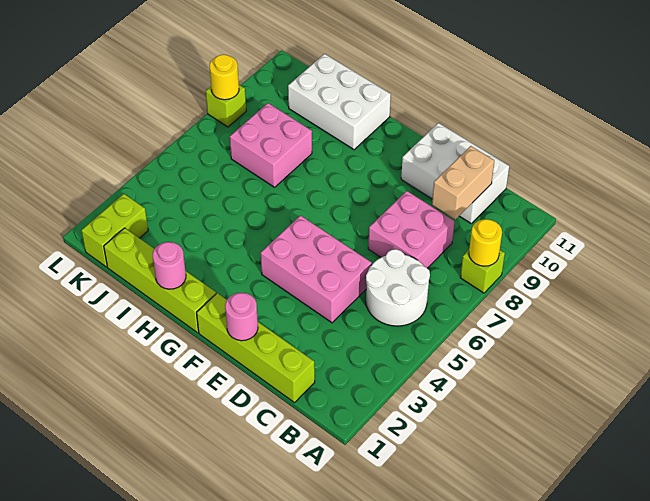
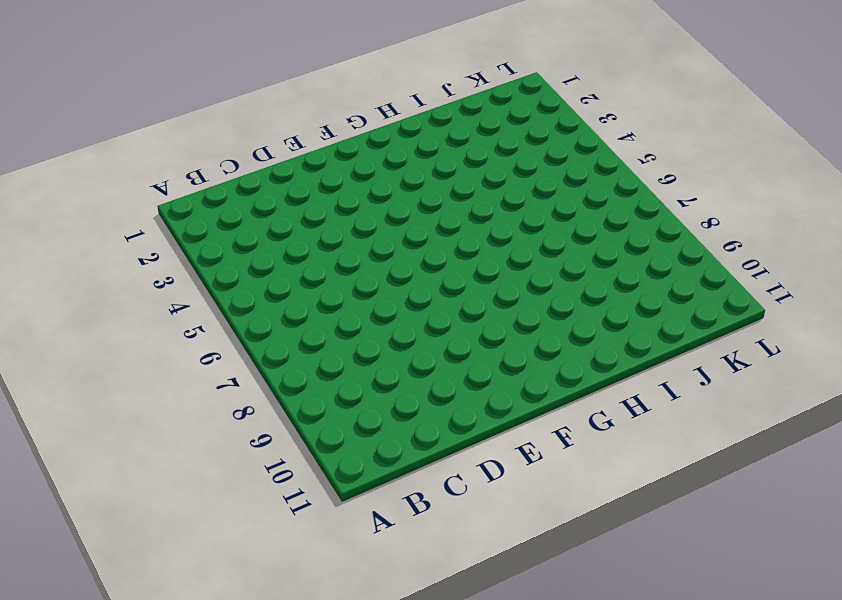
none -> lime 1x1 brick [460,250,505,293]
none -> white 2x2 round brick [366,249,430,326]
none -> lime 1x4 brick [197,293,315,403]

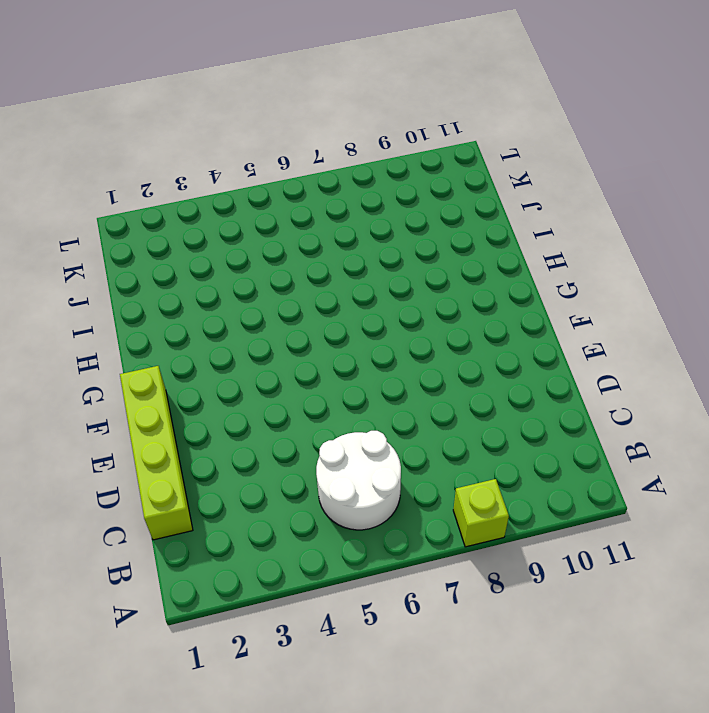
none -> pink 2x2 brick [368,191,454,268]
none -> white 2x3 brick [401,123,509,223]
none -> pink 2x3 brick [261,216,372,323]

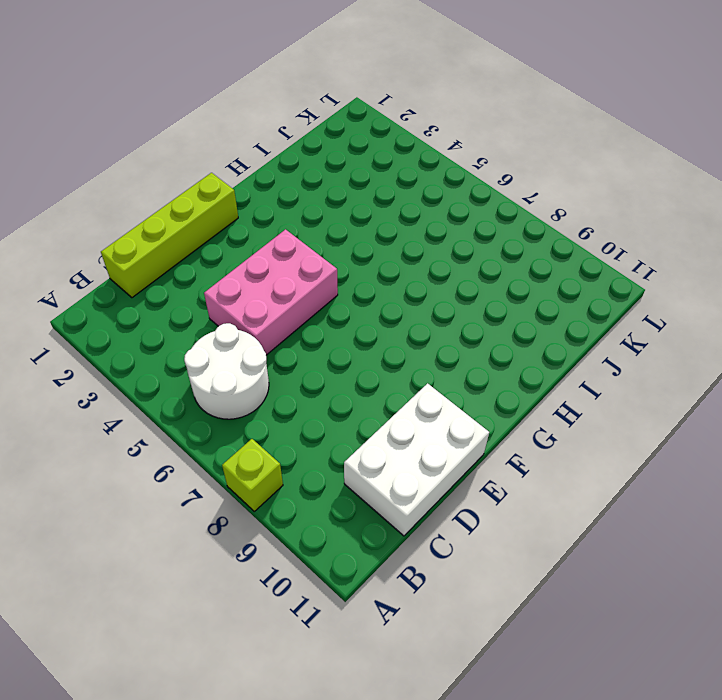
none -> pink 2x2 brick [368,191,454,268]
none -> lime 1x4 brick [104,228,216,333]
none -> white 2x3 brick [288,54,391,150]

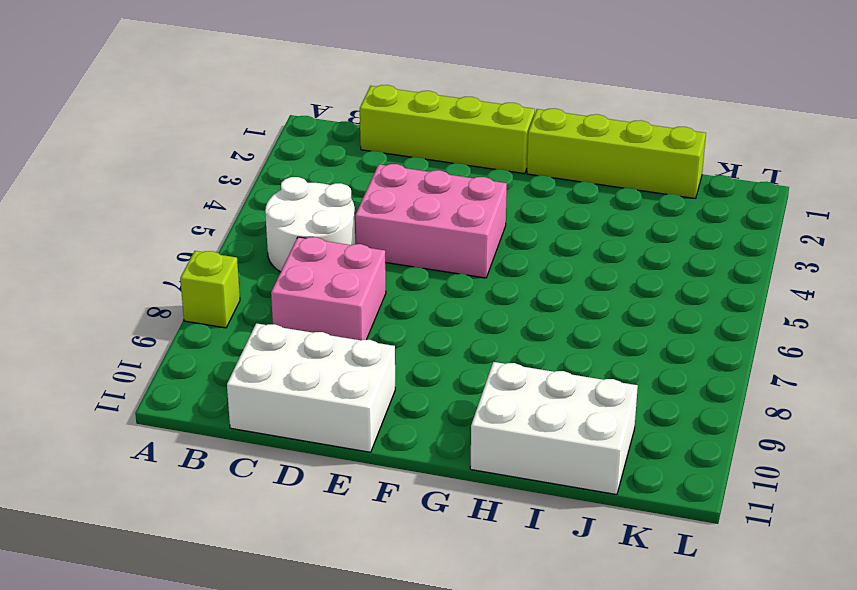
none -> pink 2x2 brick [230,103,312,187]
none -> lime 1x2 brick [81,194,148,267]
none -> lime 1x1 brick [206,85,246,127]

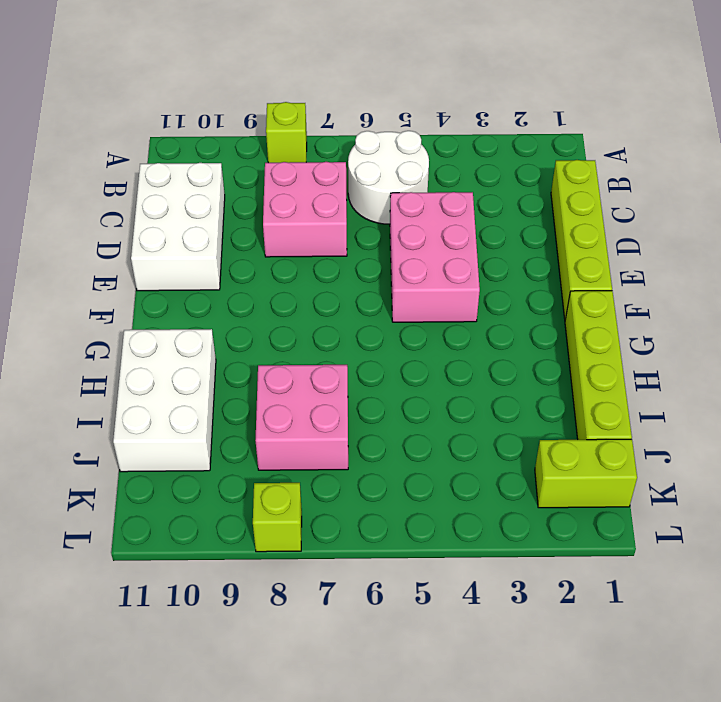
none -> yellow 1x1 round brick [469,219,502,266]
none -> tan 1x2 brick [432,146,494,220]
none -> pink 1x1 round brick [225,293,258,341]

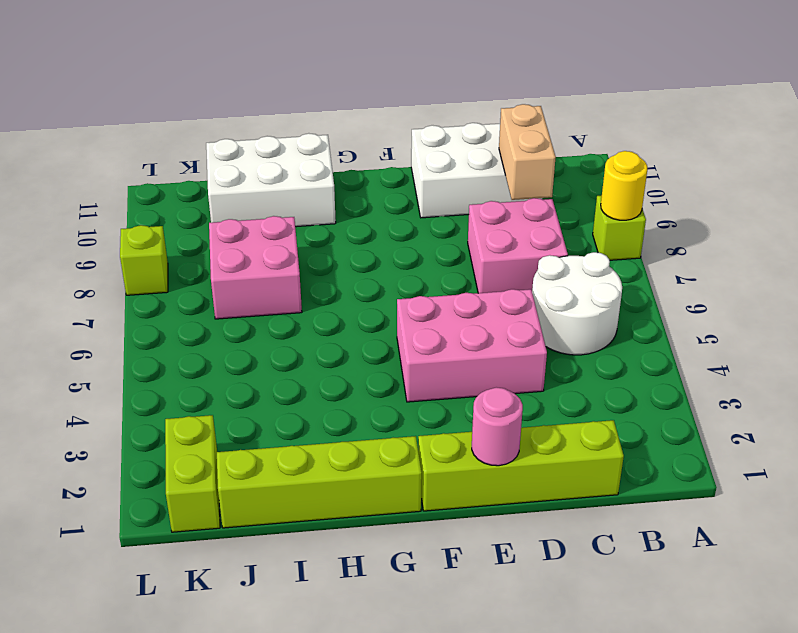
none -> pink 1x1 round brick [153,242,186,289]
none -> yellow 1x1 round brick [210,55,239,100]

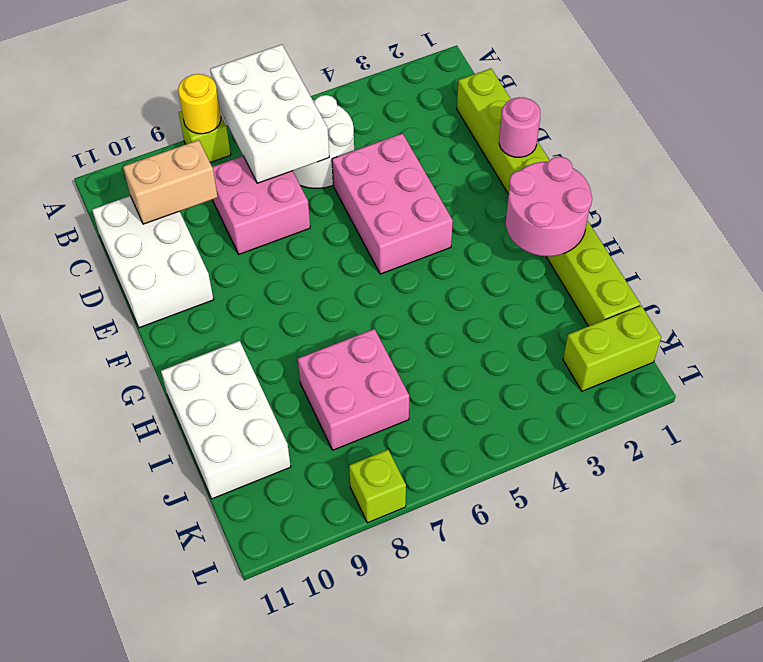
white 2x3 brick [210,45,329,183] -> none
pink 2x2 round brick [506,157,592,256] -> pink 1x1 round brick [153,242,186,289]
none -> yellow 1x1 round brick [210,55,239,100]

